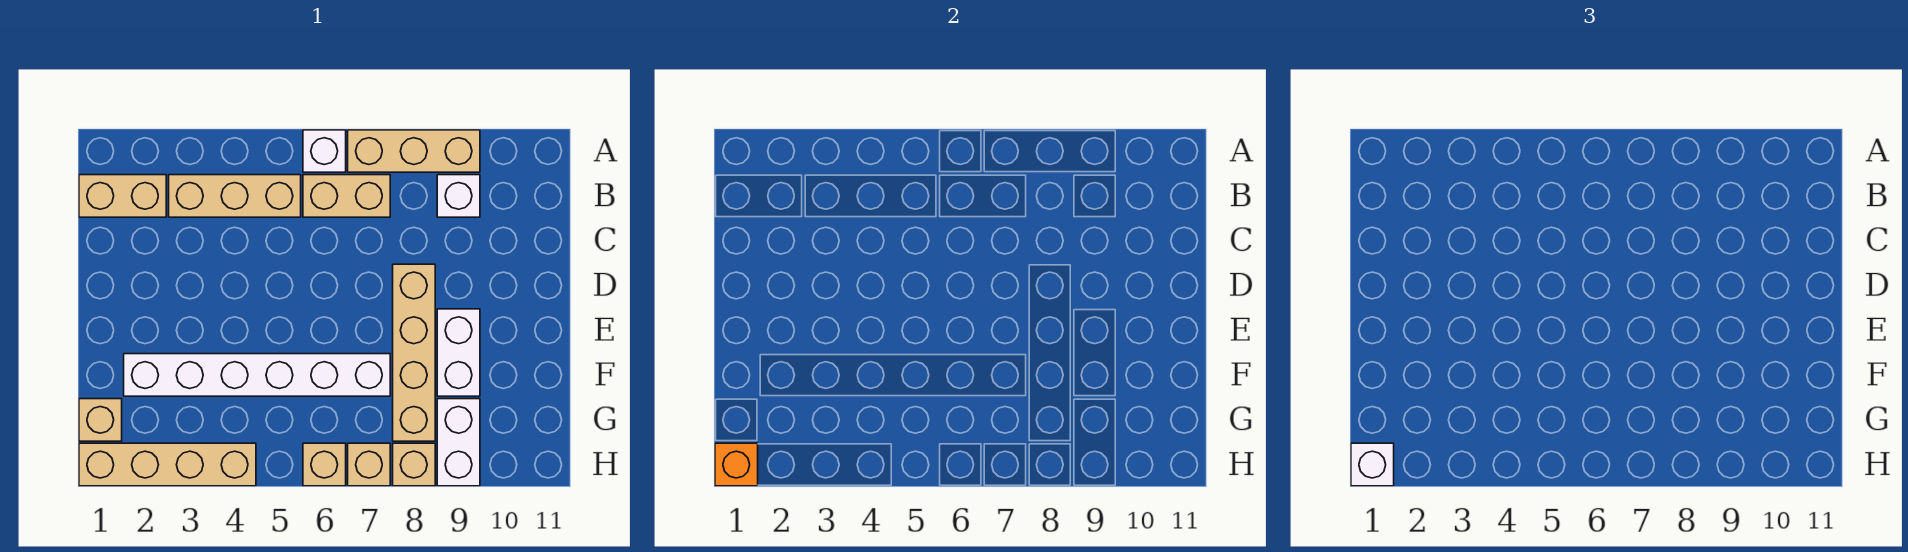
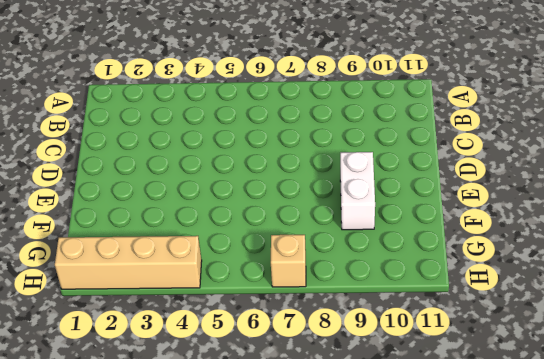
none -> white 1x1 brick [303,130,346,172]
none -> tan 1x3 brick [348,130,480,172]
none -> tan 1x2 brick [79,175,166,217]

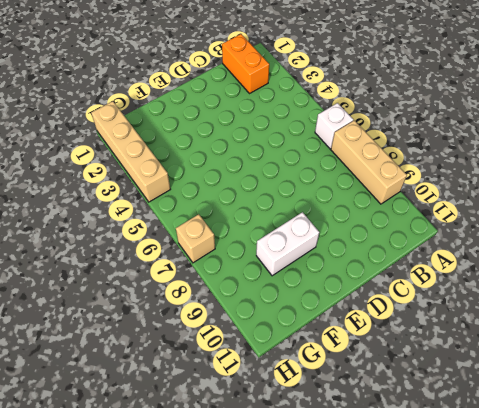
orange 1x2 brick [222,34,269,94] -> tan 1x2 brick [79,175,166,217]
none -> tan 1x3 brick [169,175,301,217]
none -> tan 1x2 brick [303,175,390,217]
none -> white 1x1 brick [437,175,480,217]

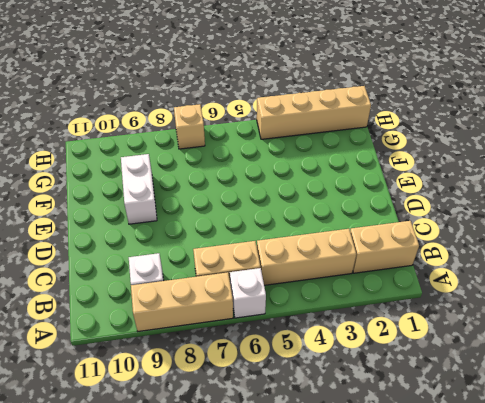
none -> tan 1x4 brick [393,264,435,441]
none -> white 1x6 brick [124,354,390,396]
none -> tan 1x1 brick [79,399,122,441]

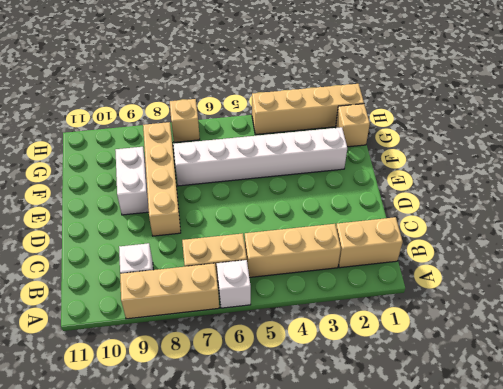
none -> white 1x2 brick [437,399,480,486]
none -> tan 1x1 brick [303,443,346,486]
none -> tan 1x1 brick [393,443,435,486]

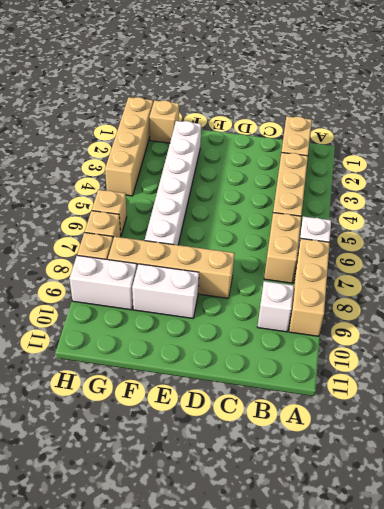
none -> orange 1x1 brick [715,443,758,486]
none -> white 1x1 brick [1351,443,1394,486]

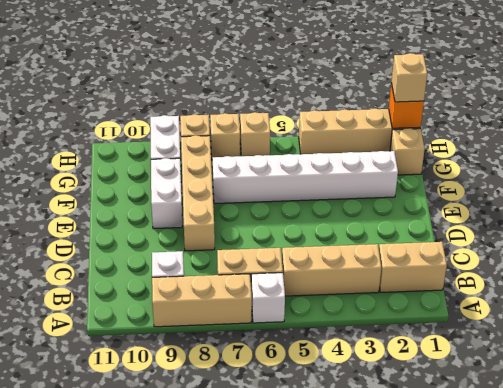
tan 1x1 brick [391,53,427,102] -> white 1x1 brick [1351,443,1394,486]

